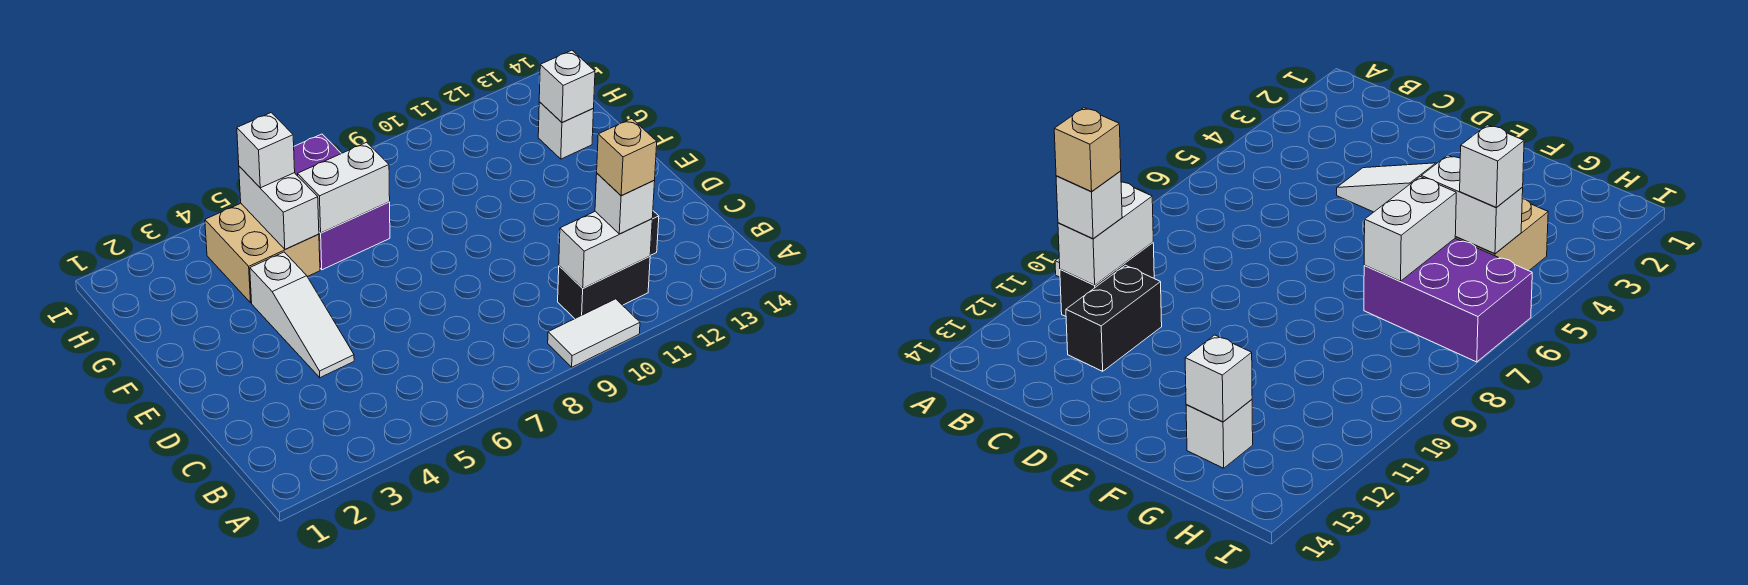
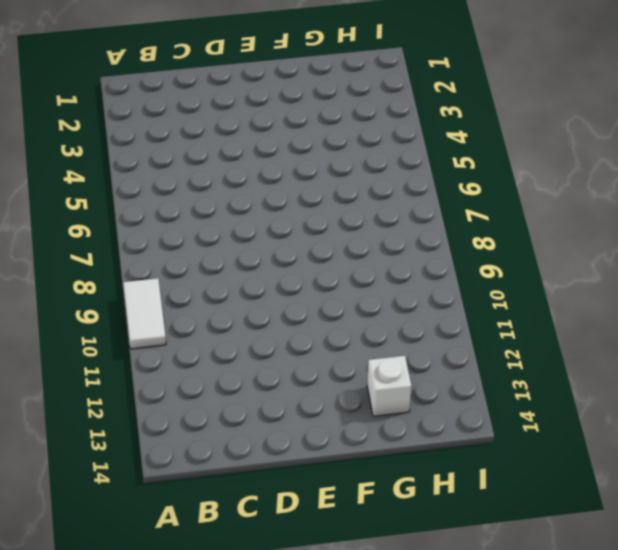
none -> black 1x2 brick [558,257,650,319]
none -> black 1x2 brick [1066,265,1162,371]
none -> white 1x3 slope [250,252,354,378]

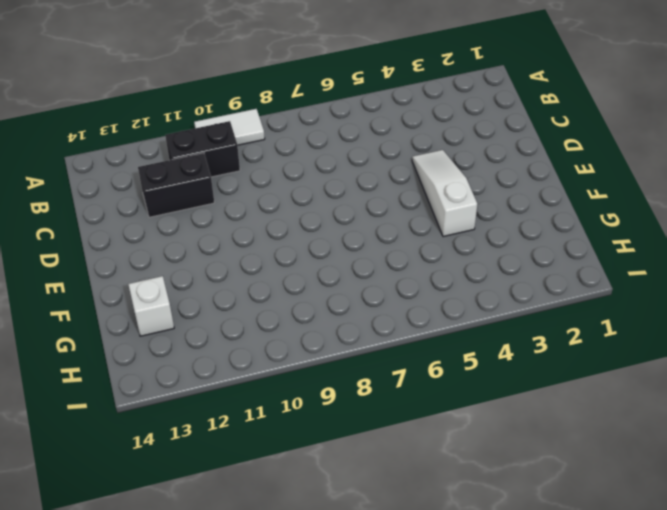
none -> tan 2x2 brick [205,203,320,303]
none -> purple 2x3 brick [294,134,390,270]
none -> white 1x2 brick [559,211,652,288]

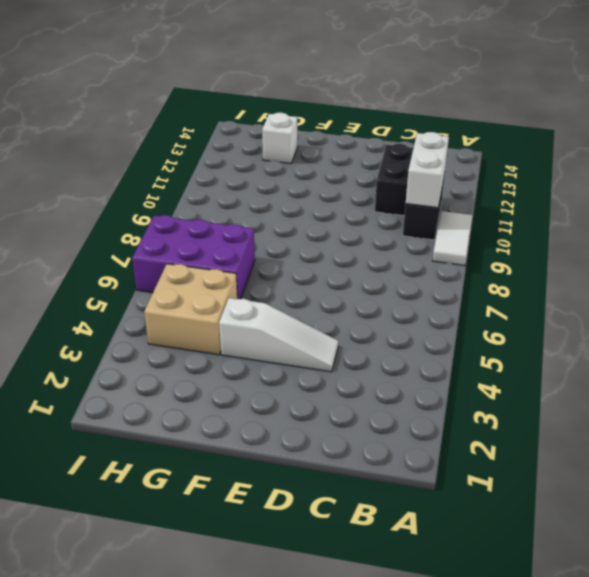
none -> white 1x2 brick [239,166,319,249]
none -> white 1x2 brick [298,142,390,233]
none -> white 1x1 brick [539,50,595,123]

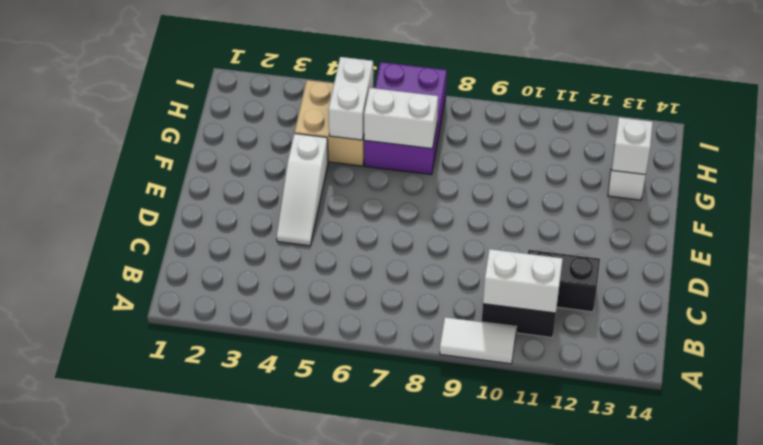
none -> white 1x1 brick [595,174,655,234]
none -> white 1x1 brick [237,113,295,188]
none -> tan 1x1 brick [597,119,657,195]

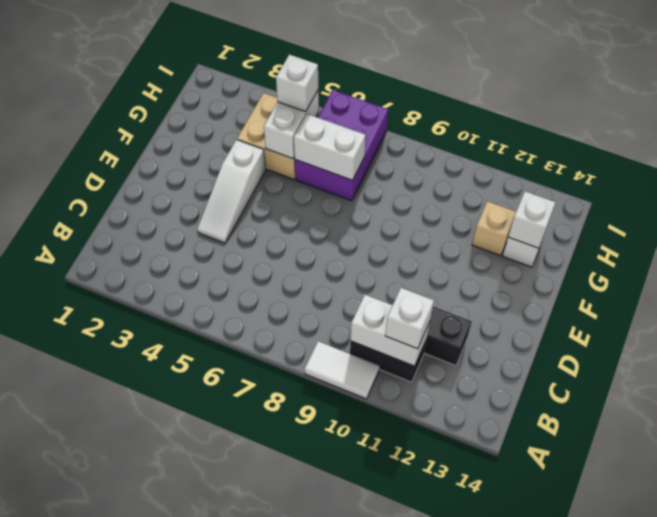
tan 1x1 brick [472,201,516,256] -> tan 1x1 brick moved to [597,119,657,195]

